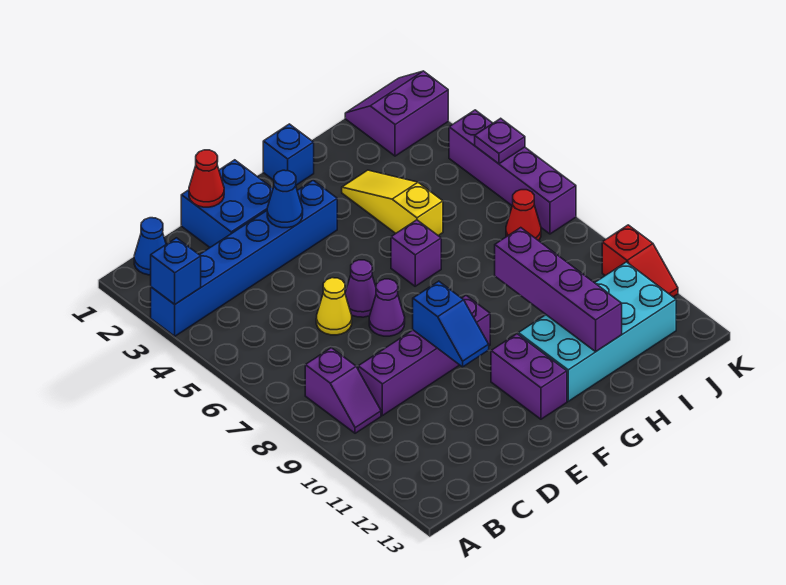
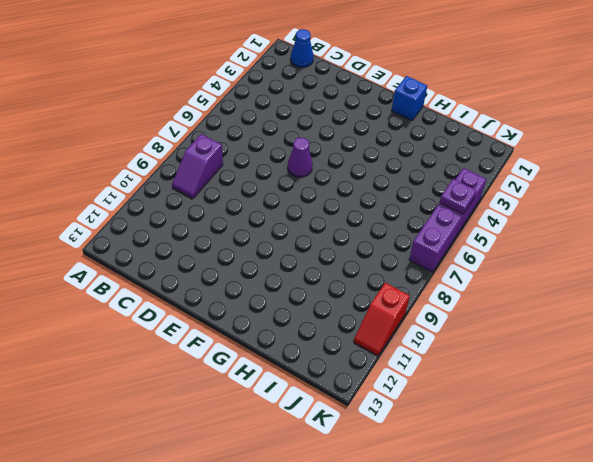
none -> blue 1x6 brick [151,180,337,336]
none -> purple 1x4 brick [358,295,490,416]
none -> blue 2x2 brick [181,160,273,247]

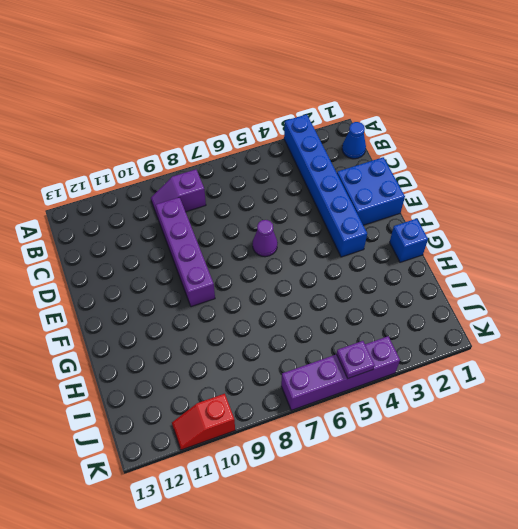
none -> yellow 1x1 cone [316,278,352,335]
none -> purple 1x1 cone [369,279,405,336]
none -> purple 1x2 brick [491,334,567,419]

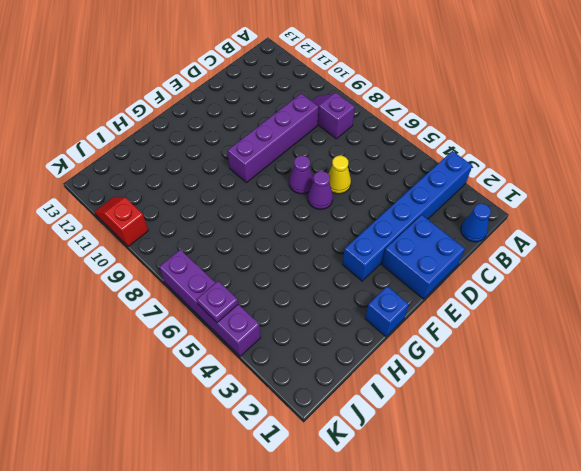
none -> purple 1x2 brick [491,334,567,419]
none -> purple 1x1 brick [391,220,441,286]
none -> cyan 2x4 brick [518,262,676,401]

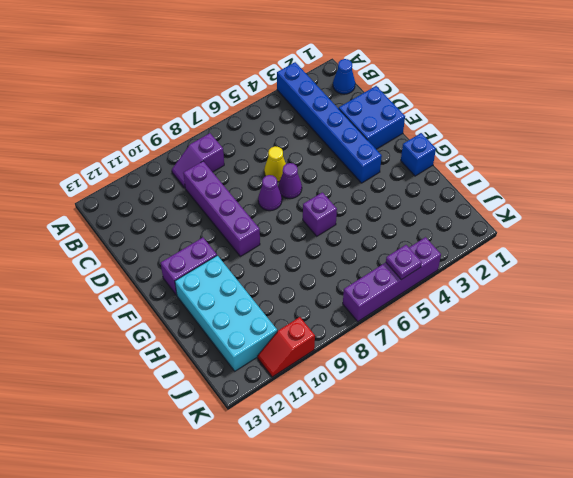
none -> yellow 1x3 slope [342,170,443,236]
none -> purple 2x2 slope [345,71,448,156]
none -> red 1x1 cone [506,190,541,241]

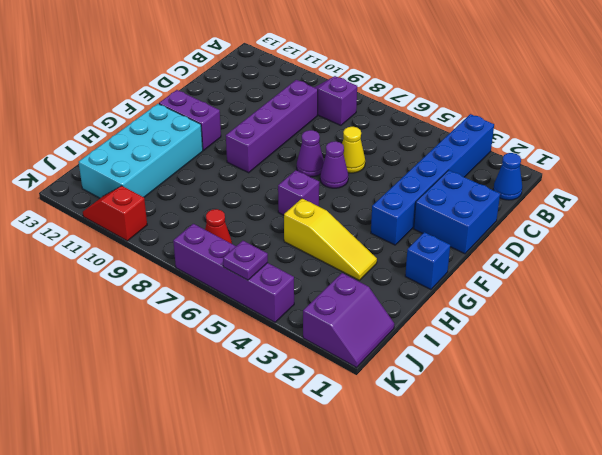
none -> blue 1x1 brick [151,238,201,304]
none -> red 1x1 cone [189,150,224,207]
none -> blue 1x1 cone [267,170,303,228]

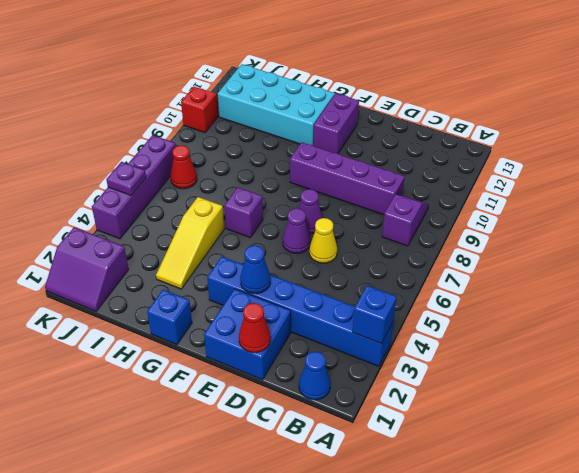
none -> blue 1x2 slope [413,281,489,367]
none -> purple 1x4 brick [495,228,622,352]

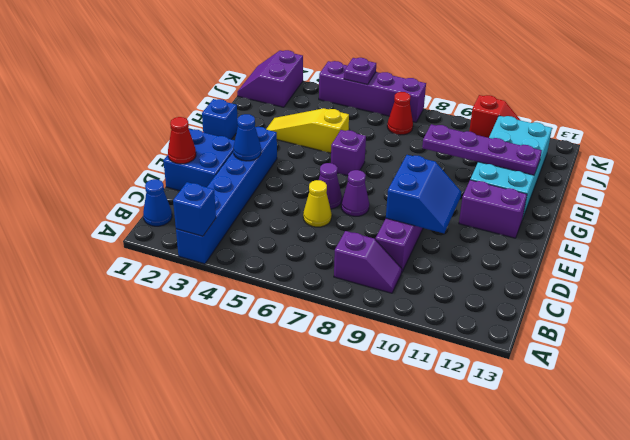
blue 2x2 slope [386,155,461,233] -> blue 1x2 slope [413,281,489,367]
purple 1x4 plate [422,124,542,175] -> purple 1x4 brick [495,228,622,352]

